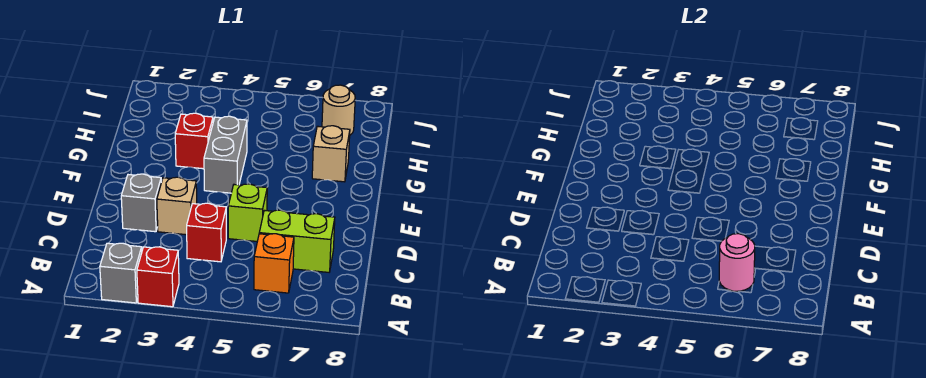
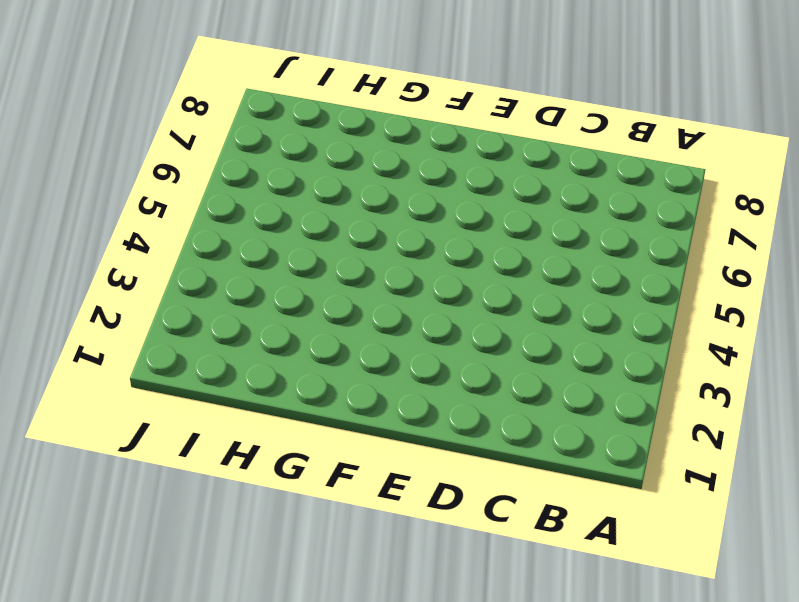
none -> grey 1x1 brick [100,243,142,303]
none -> red 1x1 brick [137,247,179,307]
none -> orange 1x1 brick [254,234,294,293]

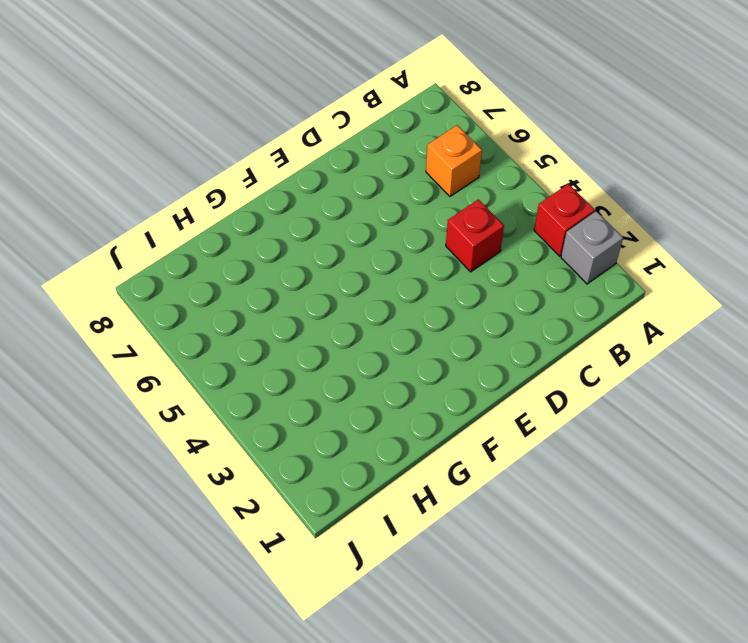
none -> lime 1x2 brick [259,210,335,272]
none -> grey 1x1 brick [121,174,161,232]
none -> tan 1x1 brick [157,177,197,235]

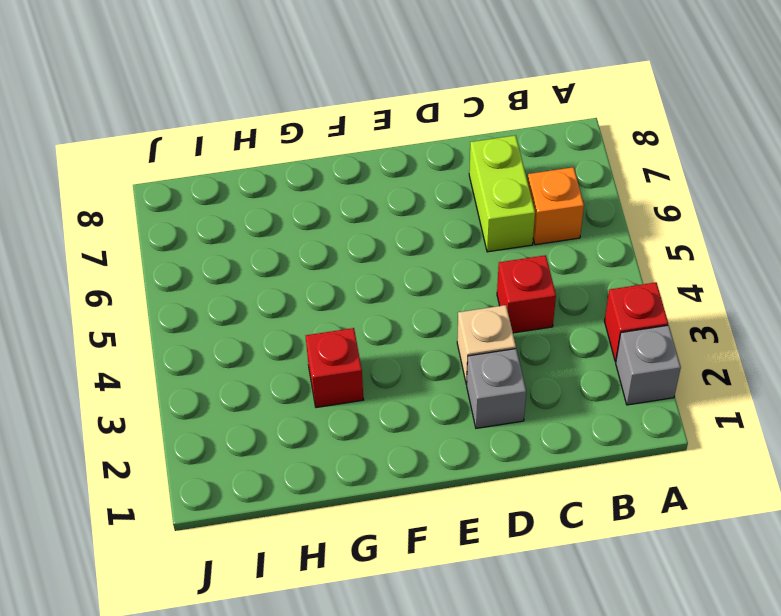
none -> lime 1x1 brick [228,184,267,241]
none -> grey 1x2 brick [204,116,247,193]
none -> tan 1x1 brick [312,126,350,182]

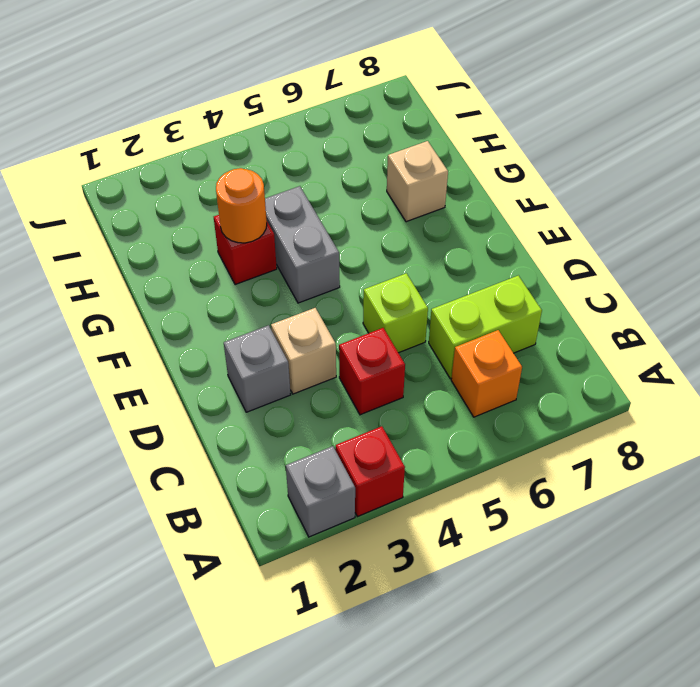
orange 1x1 round brick [216,168,267,243] -> none
none -> tan 1x1 round brick [322,85,355,135]
none -> pink 1x1 round brick [719,234,755,291]

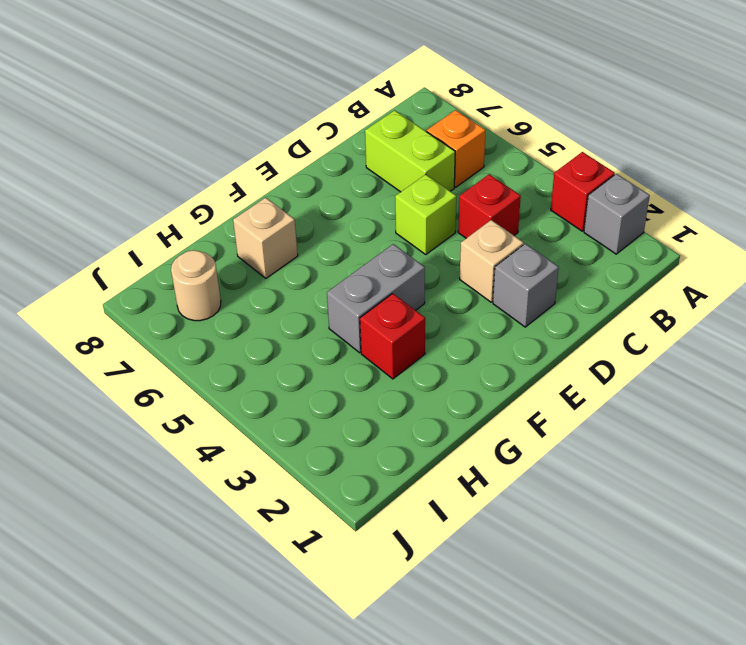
none -> pink 1x1 round brick [719,234,755,291]

